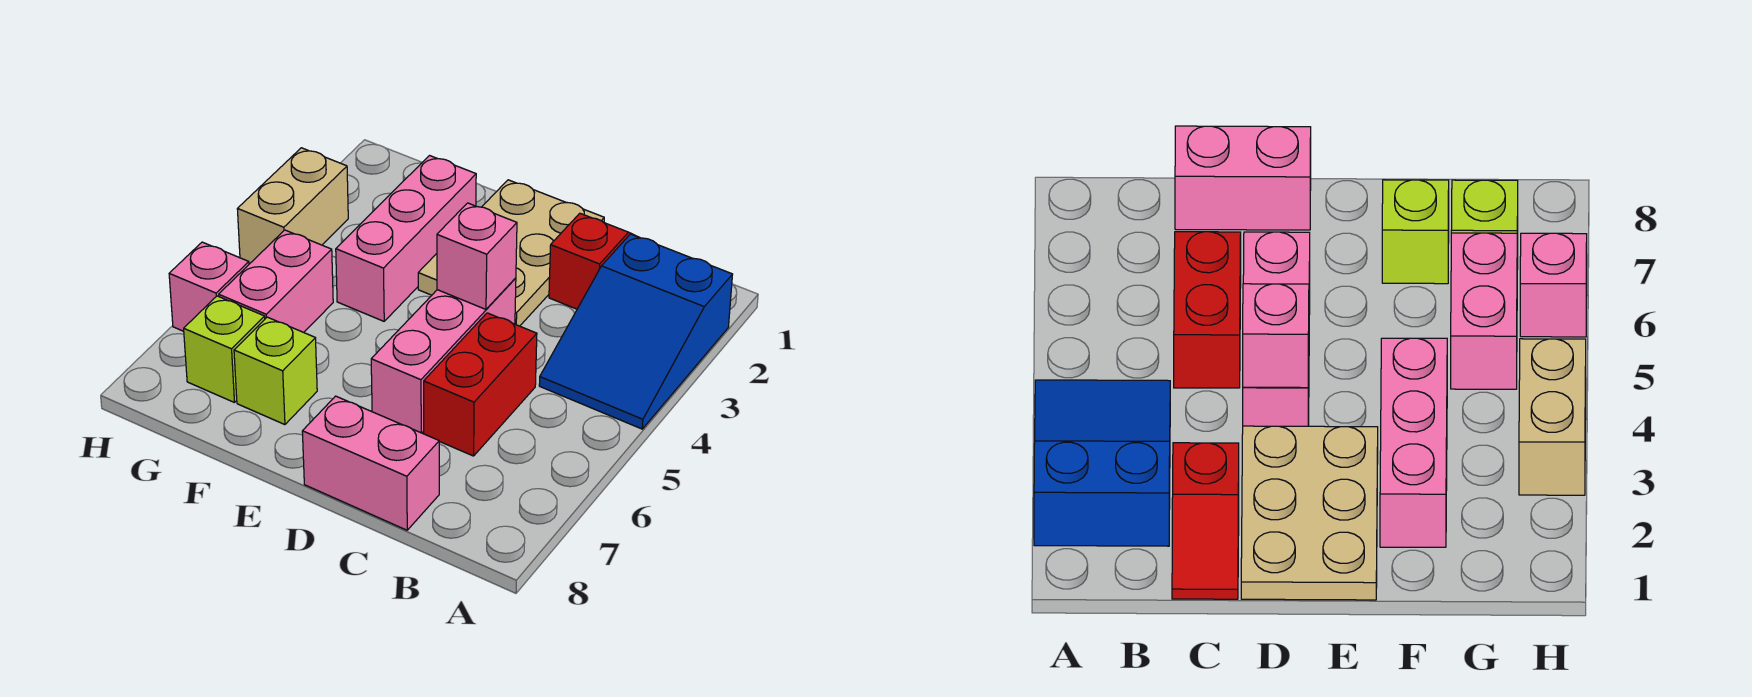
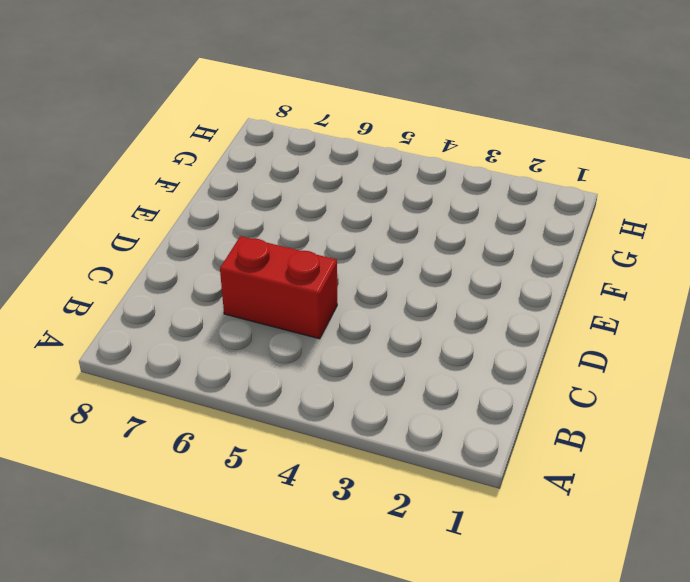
none -> blue 2x3 slope [539,234,733,429]
none -> red 1x2 slope [549,213,635,309]
none -> pink 1x2 brick [302,396,439,530]

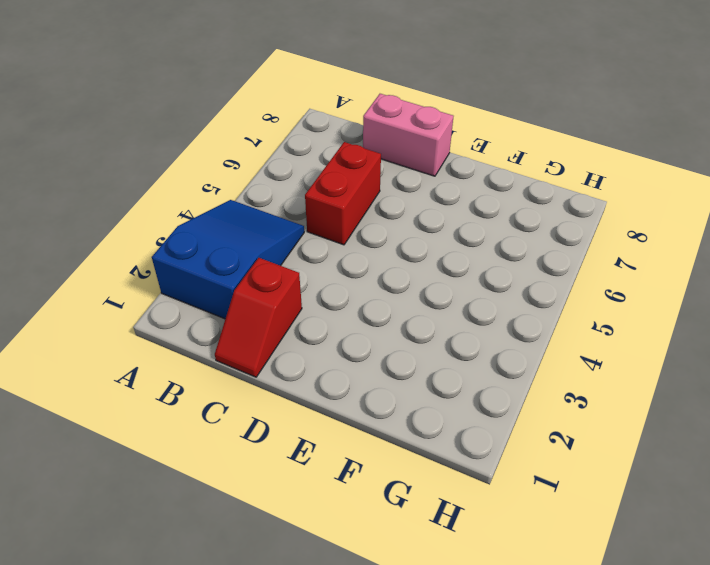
none -> tan 2x3 plate [418,180,604,326]
none -> pink 1x3 brick [371,278,516,433]
none -> pink 1x3 brick [336,156,476,321]

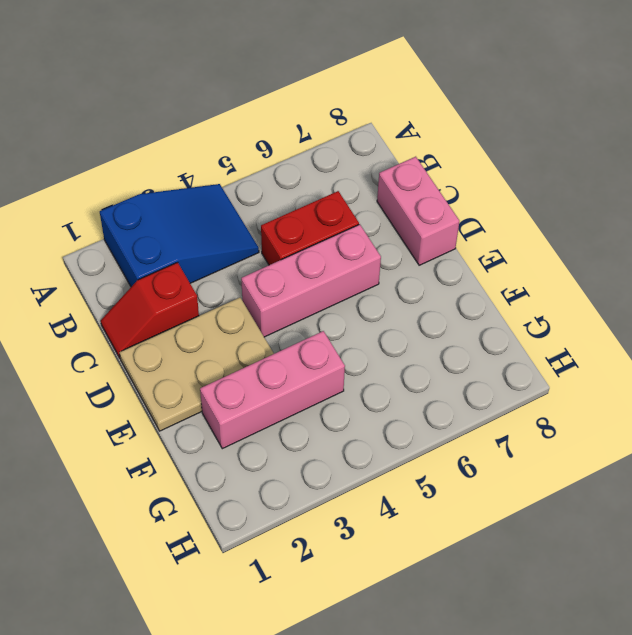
none -> lime 1x1 brick [234,317,317,425]
none -> pink 1x2 brick [219,230,333,332]
none -> lime 1x1 brick [184,296,265,403]

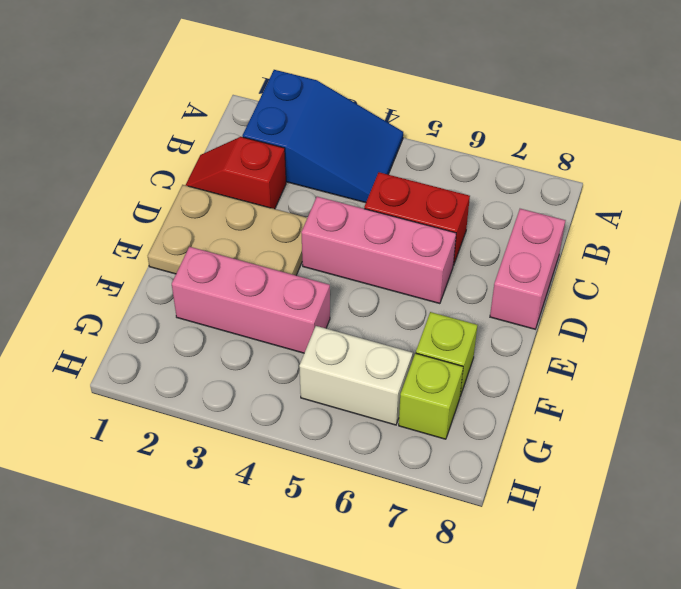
white 1x2 brick [299,326,413,425] -> pink 1x2 brick [219,230,333,332]
none -> tan 1x2 brick [237,148,348,264]
none -> pink 1x1 brick [169,242,249,331]
none -> pink 1x1 brick [437,203,517,309]

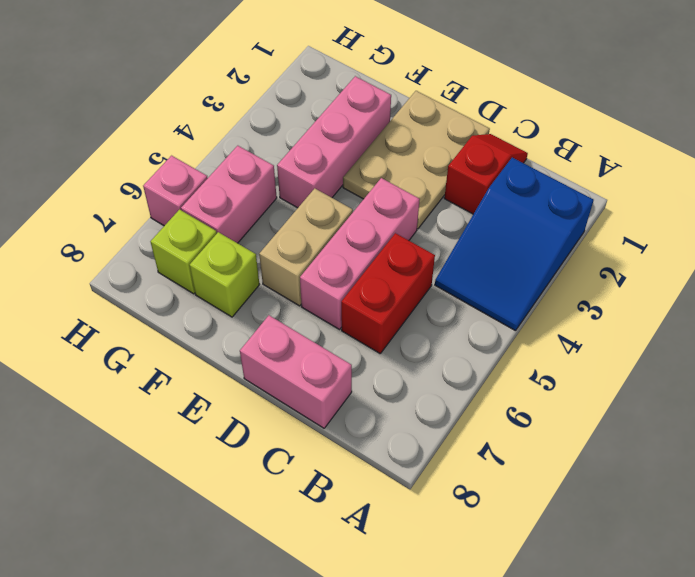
tan 1x2 brick [259,188,353,306] -> tan 1x2 brick moved to [237,148,348,264]
none -> pink 1x1 brick [437,203,517,309]

